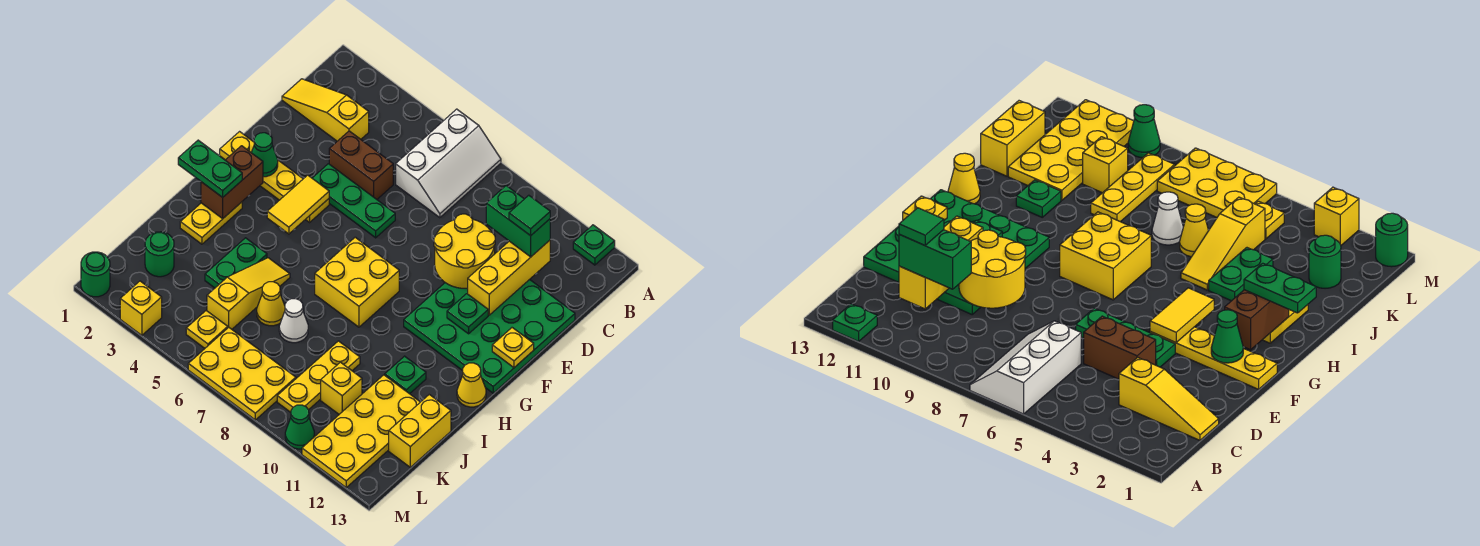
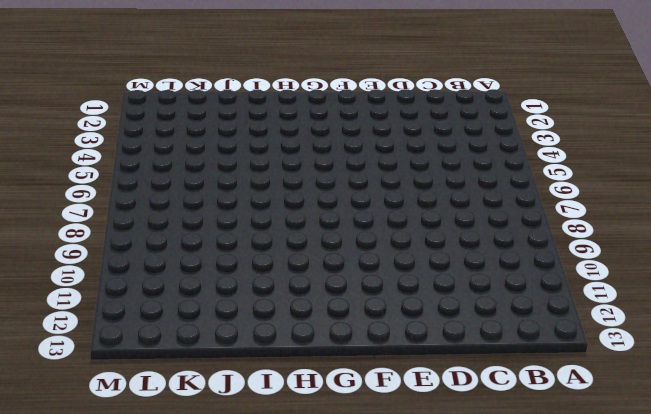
none -> white 2x3 slope [396,109,501,218]
none -> green 1x1 plate [573,225,615,265]
none -> yellow 1x3 slope [282,79,369,141]
none -> brown 1x2 brick [329,131,393,199]

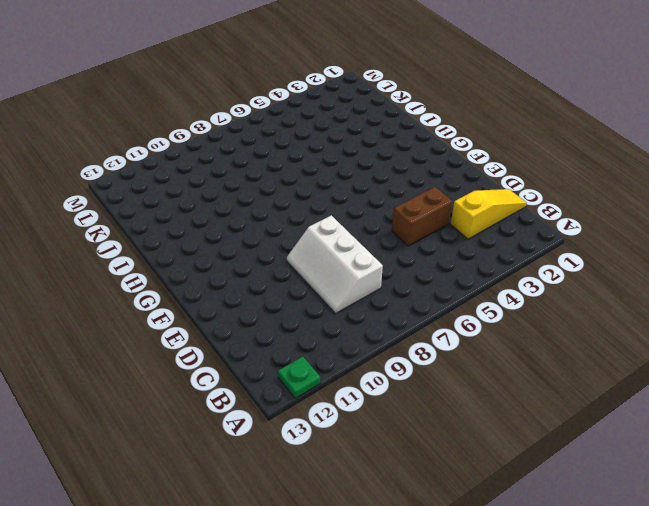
white 2x3 slope [287,215,383,313] -> white 2x3 slope moved to [396,109,501,218]
none -> green 4x4 plate [404,279,575,393]
none -> green 1x3 plate [312,164,395,238]
none -> yellow 1x4 plate [219,132,329,222]
none -> yellow 2x2 brick [315,237,399,327]

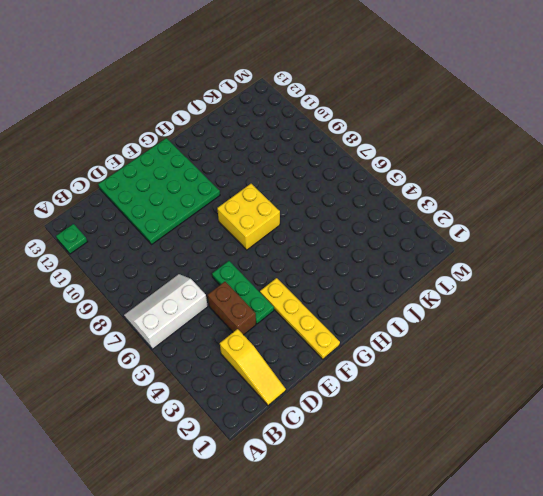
none -> yellow 1x2 plate [180,202,242,244]
none -> yellow 1x1 cone [457,363,486,407]
none -> green 1x2 plate [205,238,267,288]
none -> yellow 1x3 slope [207,258,290,329]

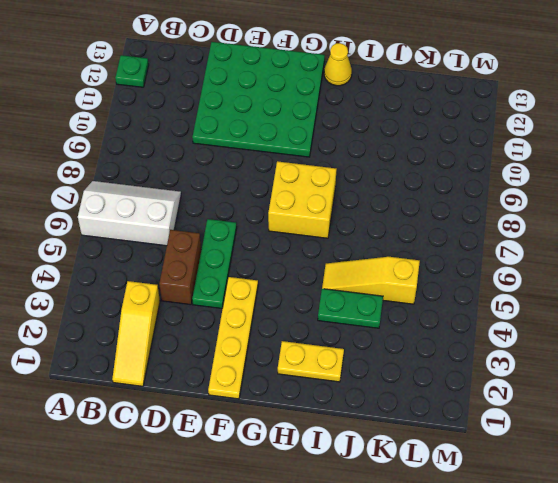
none -> green 1x1 plate [385,356,426,394]
none -> yellow 1x1 cone [257,282,285,326]
none -> white 1x1 cone [279,299,308,343]
none -> yellow 1x3 plate [277,341,360,412]

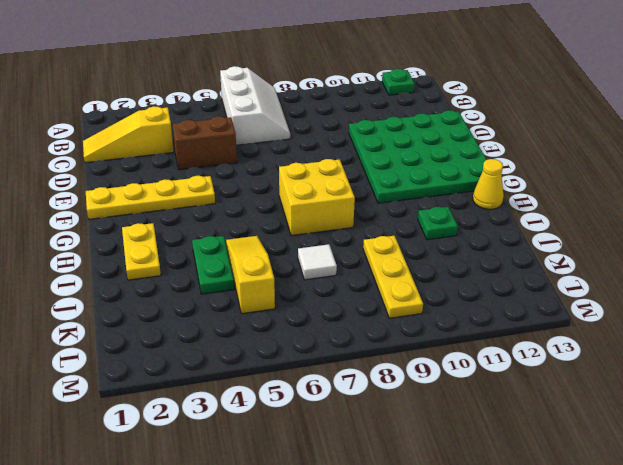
white 1x1 tile [298,244,337,280] -> white 1x1 cone [279,299,308,343]
none -> green 1x3 plate [312,164,395,238]
none -> yellow 1x1 cone [257,282,285,326]
none -> yellow 2x4 plate [302,375,420,487]
none -> yellow 1x2 brick [389,395,451,467]

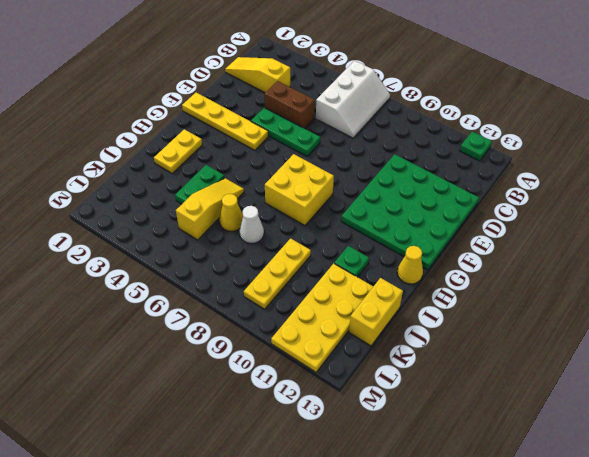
none -> green 1x1 round brick [145,232,174,277]
none -> yellow 1x1 brick [321,362,362,414]
none -> yellow 1x1 plate [186,311,228,348]
none -> yellow 2x3 plate [188,327,296,420]

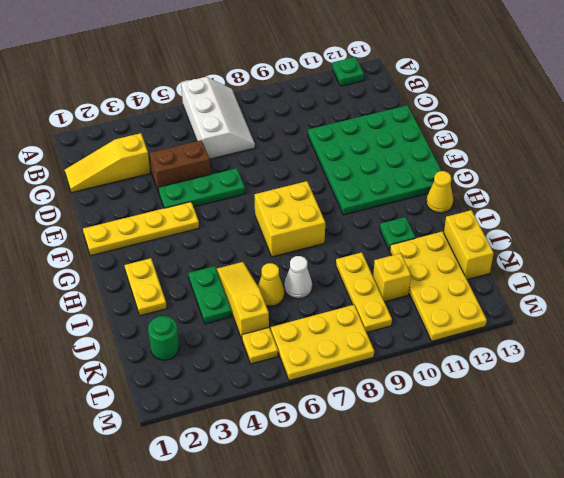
none -> green 1x1 round brick [81,252,110,297]
none -> yellow 1x1 brick [120,281,162,335]
none -> green 1x1 cone [285,405,314,449]
none -> yellow 1x3 brick [468,240,550,315]

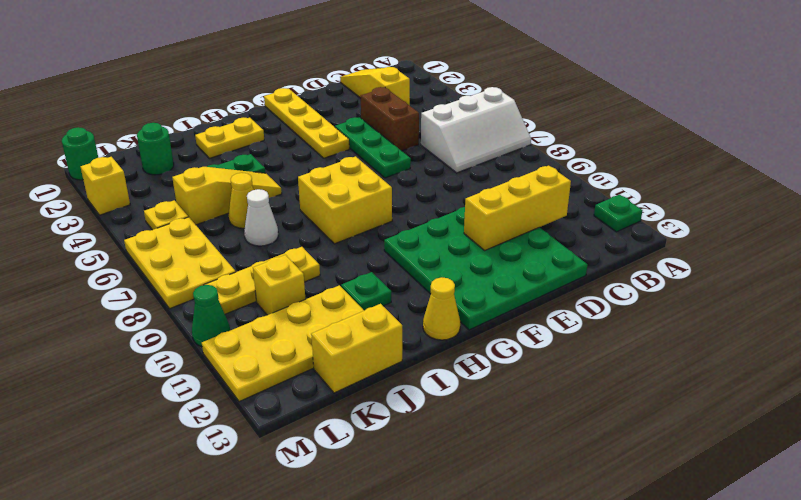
none -> yellow 2x2 round brick [434,214,495,288]
none -> green 1x1 cone [251,133,278,177]
none -> yellow 1x2 tile [267,175,329,234]
none -> green 1x1 plate [447,294,488,334]

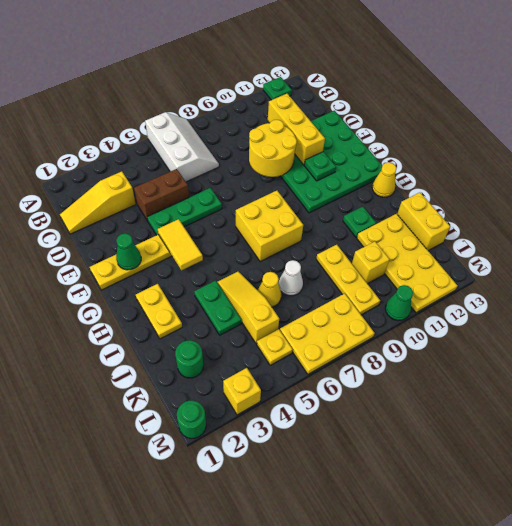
none -> yellow 1x1 plate [492,328,534,367]
none -> brown 1x2 brick [201,146,263,218]
none -> green 1x2 brick [486,186,550,257]
none -> green 1x2 plate [178,140,242,197]

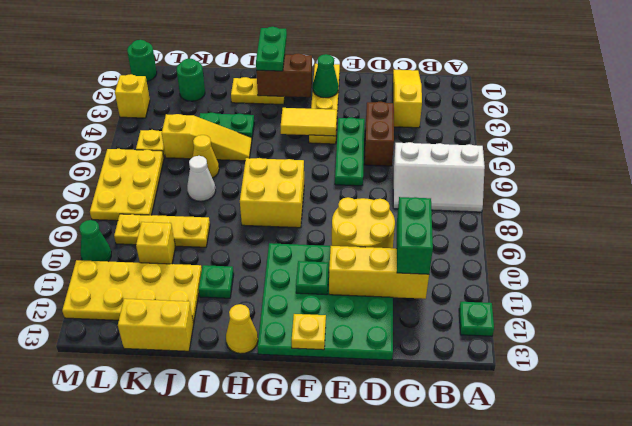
none -> green 1x1 tile [509,195,550,236]

